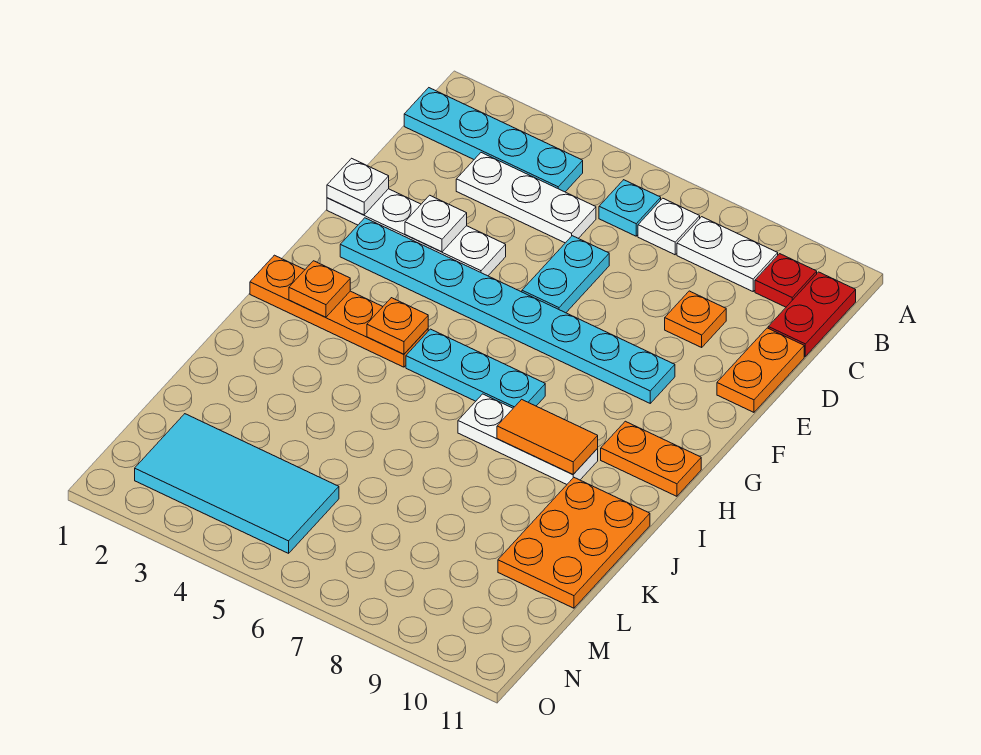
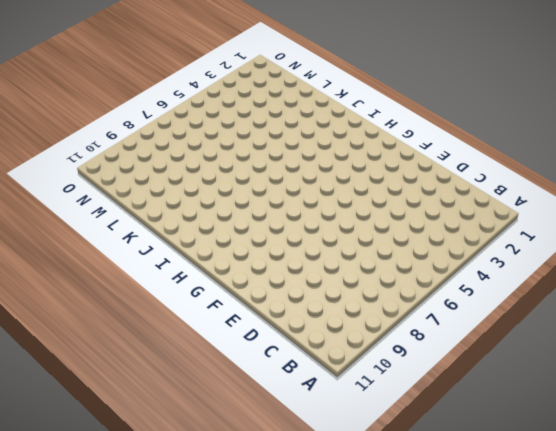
none -> cyan 1x4 plate [404,88,583,192]
none -> cyan 1x1 plate [599,180,661,236]
none -> white 1x1 plate [638,198,700,255]

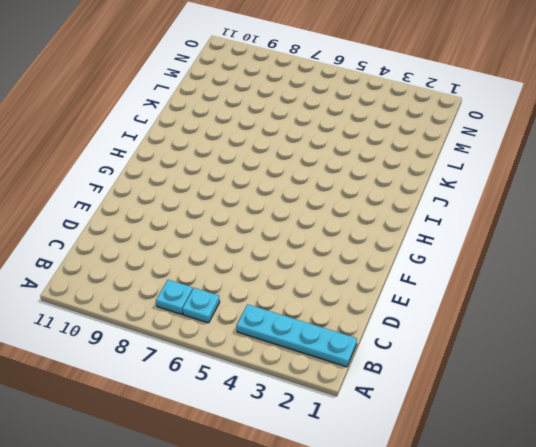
cyan 1x1 plate [156,280,193,314] -> white 1x1 plate [638,198,700,255]
none -> white 1x2 plate [677,217,778,291]
none -> red 1x1 plate [755,254,817,307]
none -> red 1x2 plate [768,272,856,356]

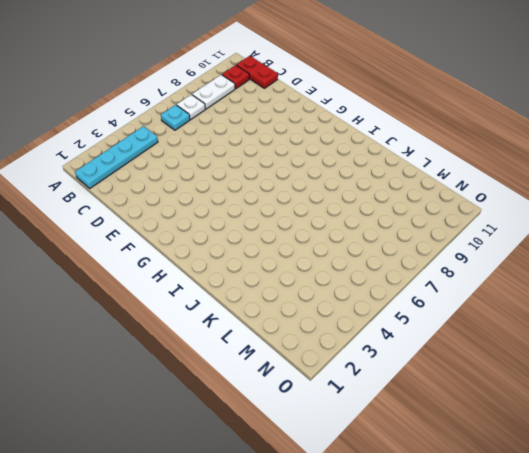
none -> white 1x3 plate [456,153,596,243]
none -> cyan 1x2 plate [522,236,609,313]
none -> orange 1x1 plate [665,291,726,347]

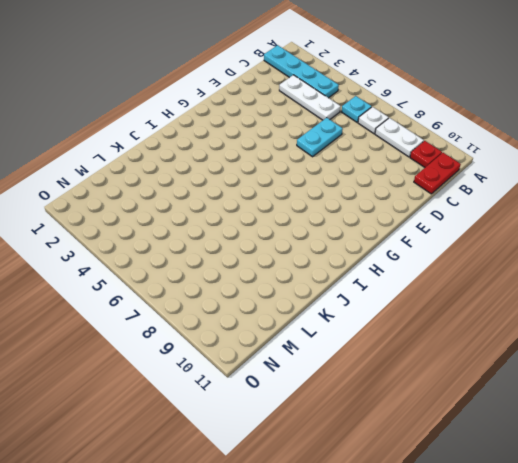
none -> orange 1x1 plate [665,291,726,347]
none -> orange 1x2 plate [717,328,804,412]
none -> white 1x4 plate [327,189,506,276]

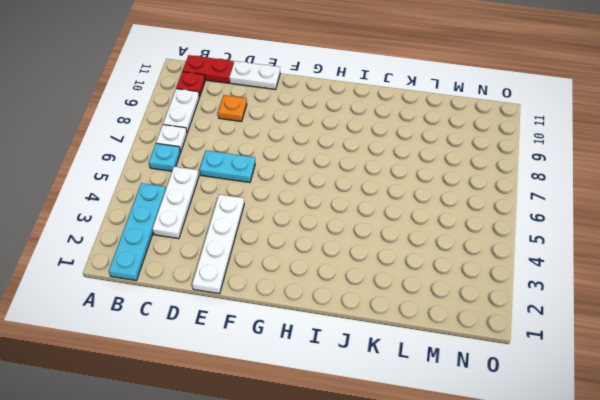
white 1x2 plate [229,61,280,89] -> orange 1x2 plate [717,328,804,412]
none -> cyan 1x8 plate [340,218,675,403]
none -> orange 1x4 plate [250,255,428,367]
none -> cyan 1x3 plate [406,329,545,408]

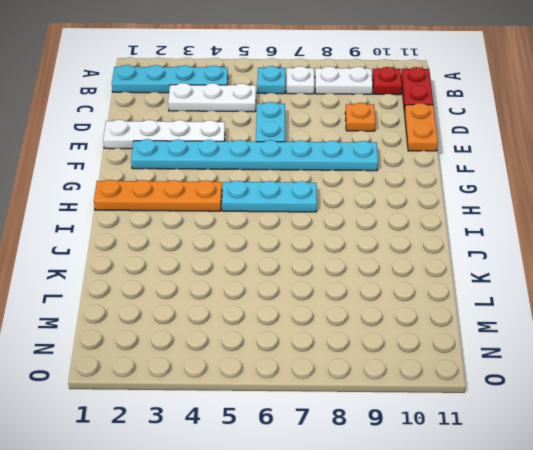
none -> orange 1x2 plate [601,421,701,496]
none -> white 1x3 plate [458,394,598,484]
none -> orange 2x3 plate [498,478,650,608]

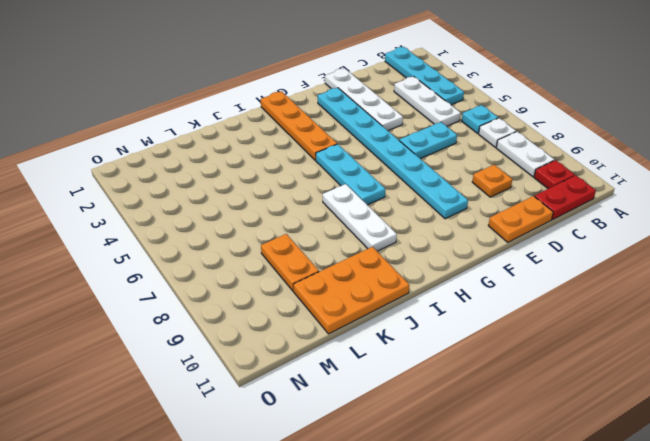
orange 1x2 plate [261,234,319,291] -> orange 1x2 plate moved to [601,421,701,496]
none -> cyan 2x4 tile [135,414,339,553]
none -> white 1x1 plate [327,158,389,215]
none -> white 1x1 plate [405,195,467,252]

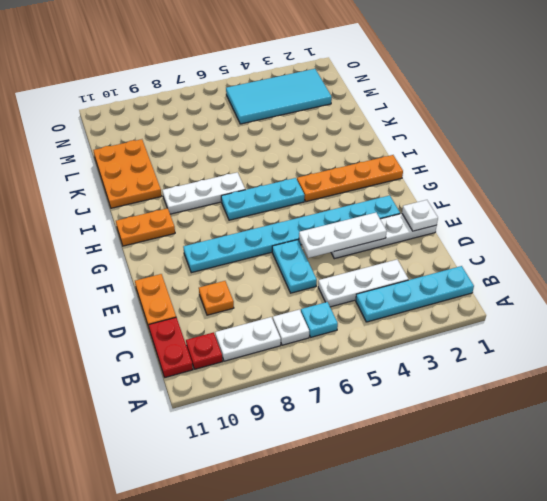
white 1x3 plate [299,213,387,258] -> white 1x1 plate [405,195,467,252]
none -> orange 1x1 plate [289,261,350,317]
none -> orange 1x1 plate [367,298,428,354]
none -> orange 1x2 tile [497,399,598,474]

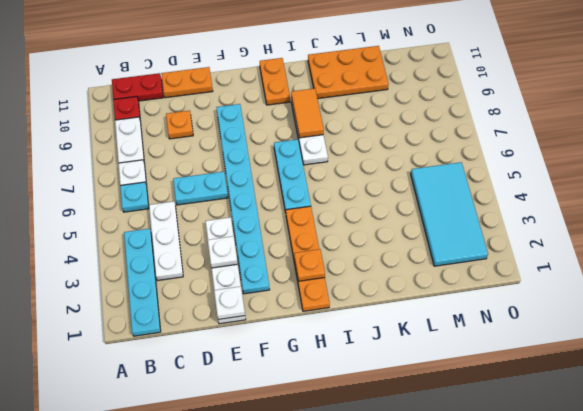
none -> orange 1x1 plate [367,298,428,354]

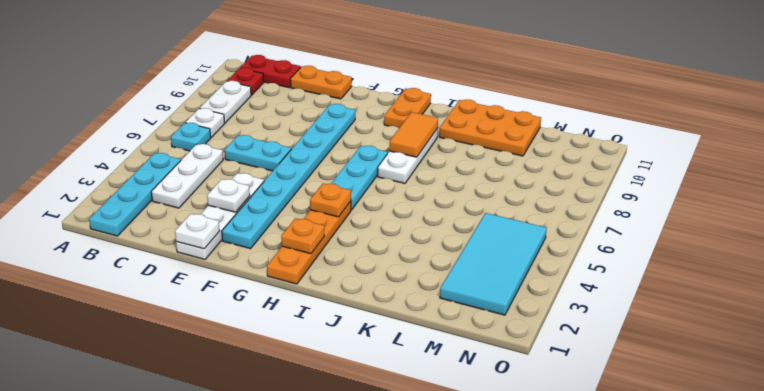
none -> orange 1x1 plate [665,291,726,347]

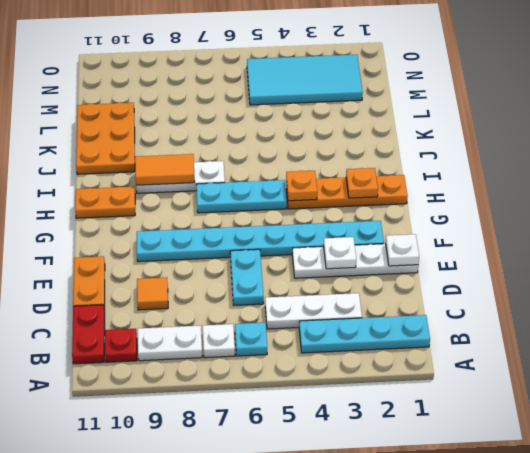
orange 1x1 tile [137,277,168,310] -> orange 1x1 plate [665,291,726,347]

